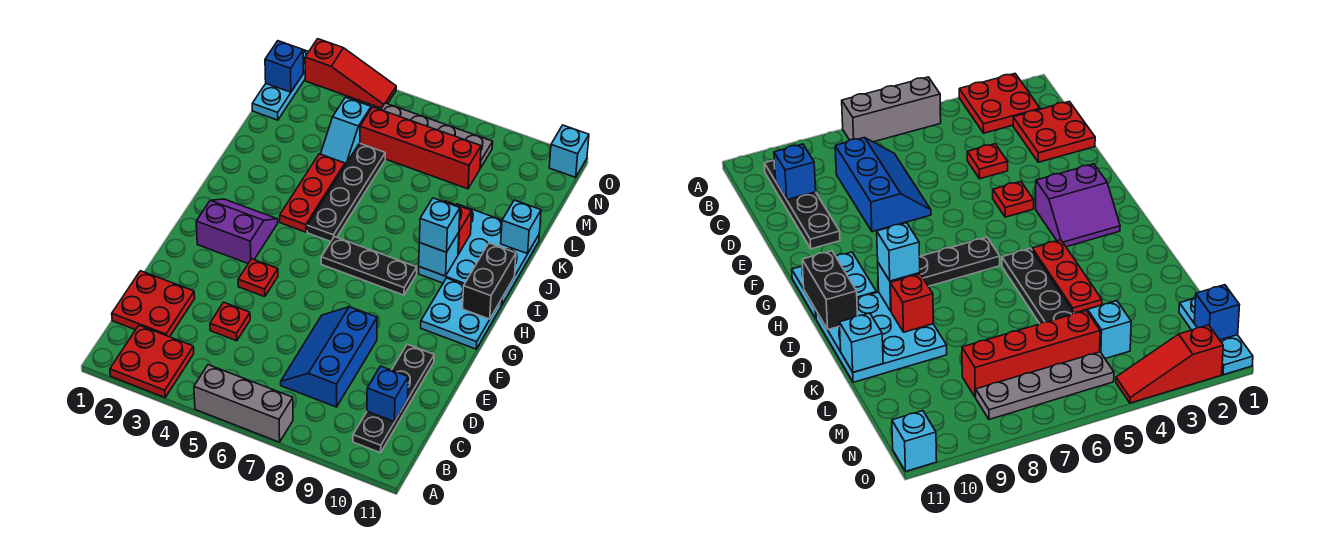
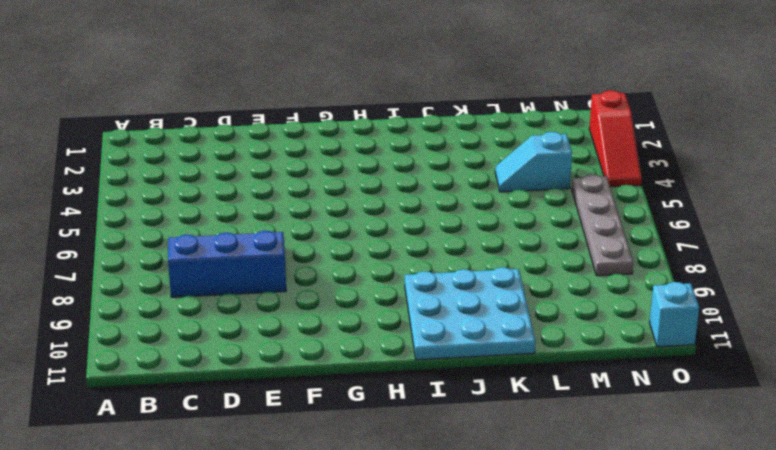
none -> red 2x2 plate [110,325,194,398]
none -> grey 1x3 brick [194,365,293,442]
none -> black 1x4 plate [353,344,434,453]

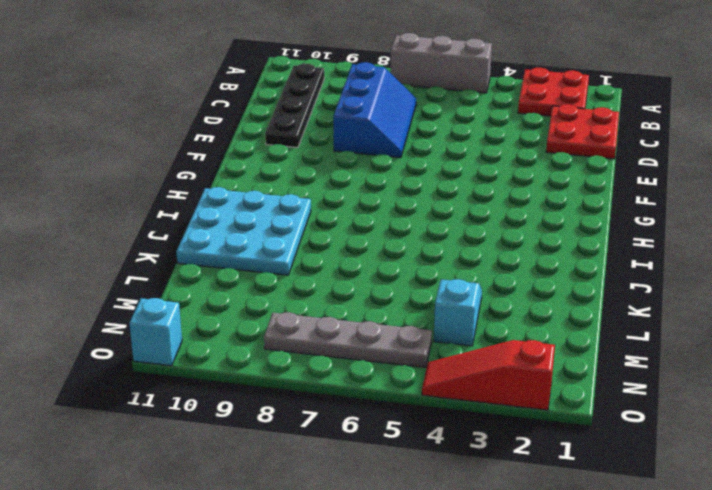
none -> red 1x1 plate [210,302,250,341]
none -> red 1x1 plate [238,259,278,297]
none -> purple 2x2 slope [196,199,278,263]

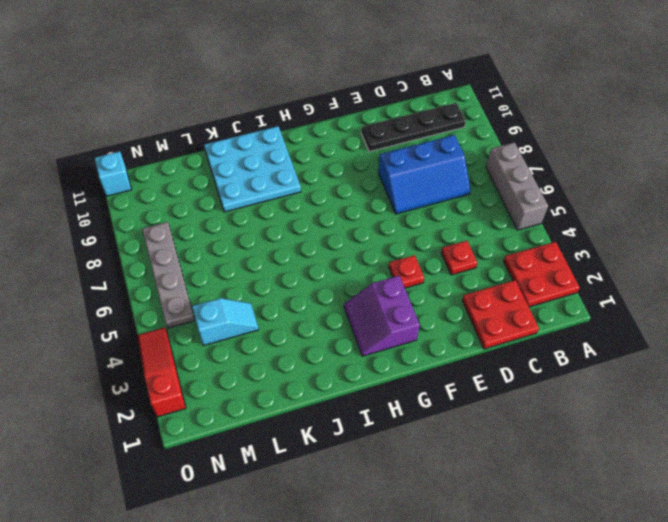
none -> cyan 2x2 plate [421,278,502,349]
none -> black 1x3 plate [321,237,417,295]
none -> red 1x3 plate [280,154,345,232]

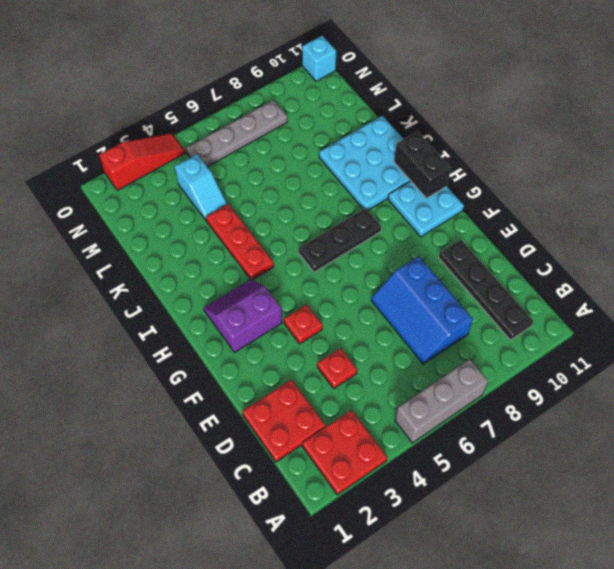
none -> black 1x4 plate [307,143,385,242]
none -> cyan 1x3 plate [252,50,309,120]
none -> red 1x4 brick [360,107,481,189]

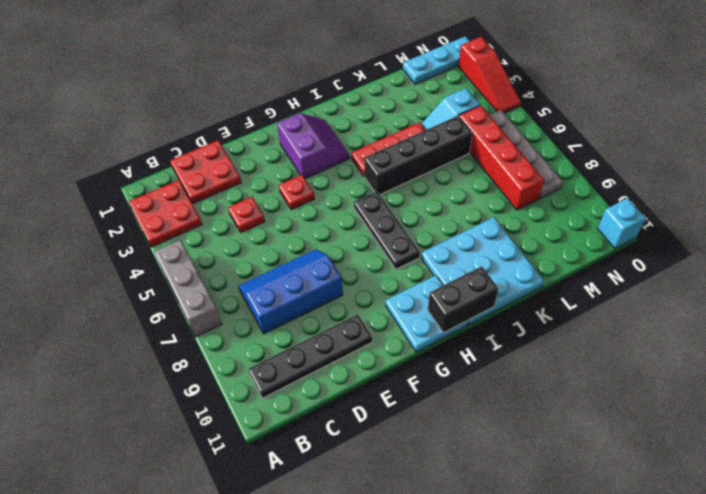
black 1x4 brick [364,116,473,195] -> black 1x4 plate [307,143,385,242]
none -> blue 1x1 brick [367,366,408,422]
none -> cyan 1x1 brick [419,232,459,276]
none -> red 1x1 brick [444,201,472,254]

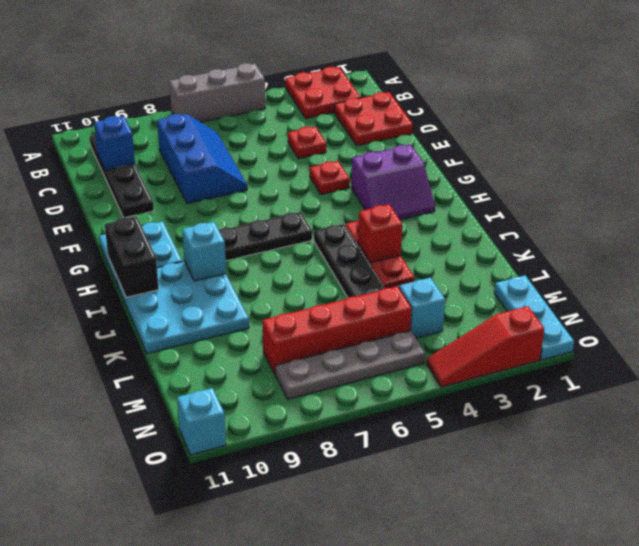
red 1x1 brick [358,205,402,263] -> red 1x1 brick moved to [444,201,472,254]
none -> cyan 1x1 brick [501,200,541,254]
none -> blue 1x1 brick [265,41,303,92]
none -> cyan 1x1 brick [419,198,460,252]

